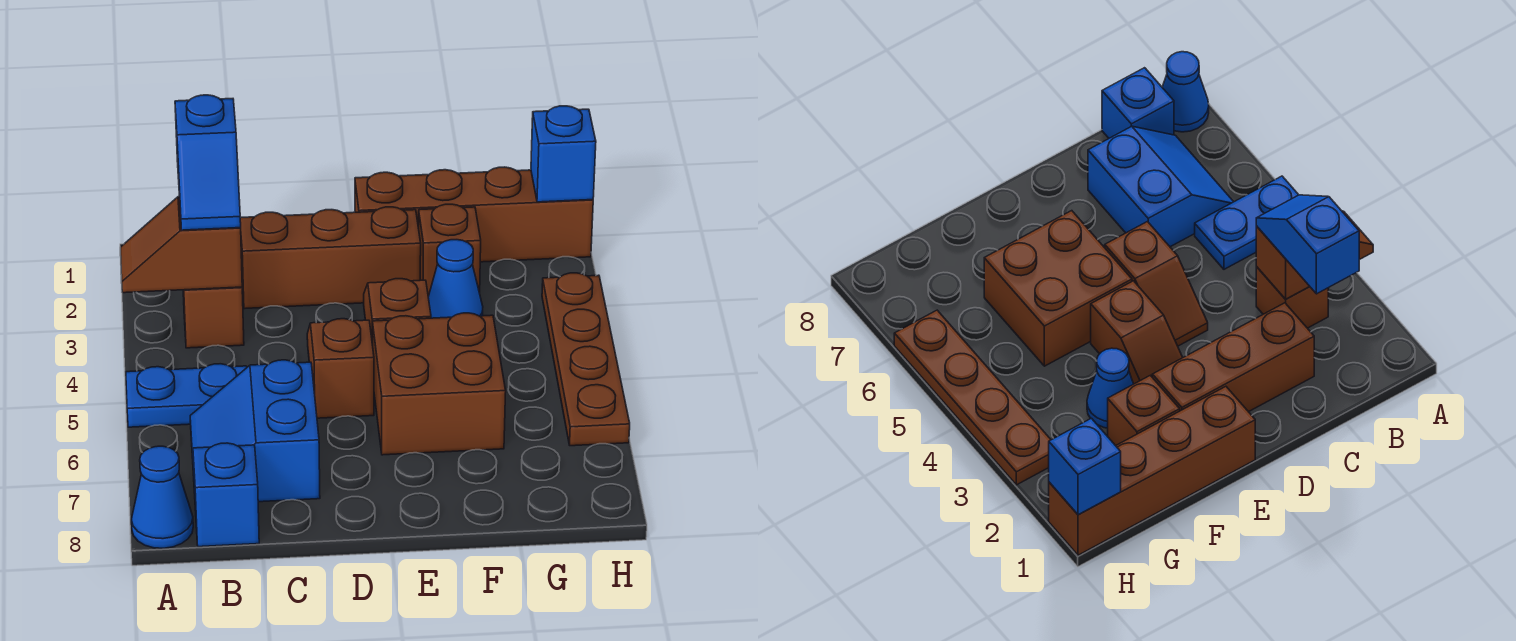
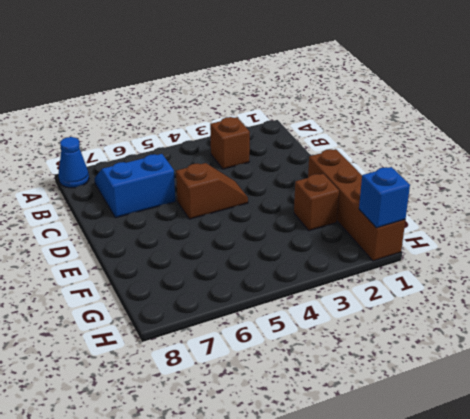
none -> blue 1x2 plate [126,364,247,427]
none -> blue 1x1 brick [193,443,259,547]
none -> brown 1x3 brick [240,207,421,309]

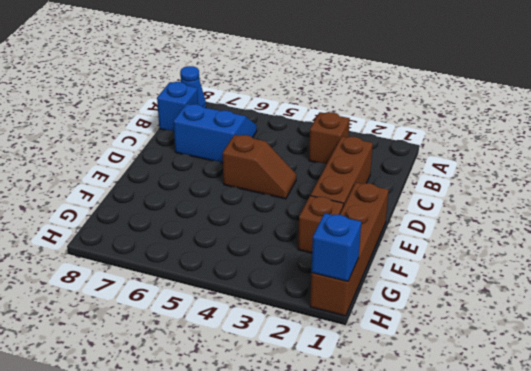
none -> blue 1x2 plate [126,364,247,427]
none -> brown 1x2 slope [364,279,431,345]
none -> brown 2x2 brick [372,313,506,455]

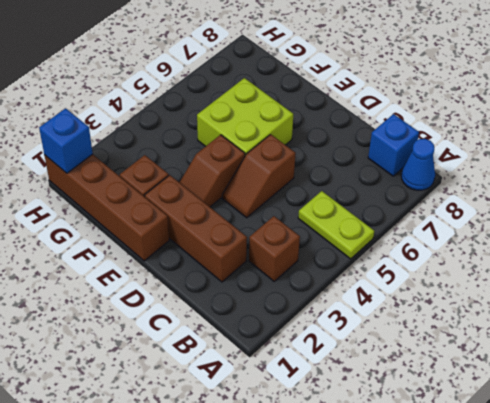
lime 1x2 plate [298,191,374,259] -> blue 1x2 plate [126,364,247,427]
lime 2x2 brick [197,78,293,156] -> brown 2x2 brick [372,313,506,455]
none -> blue 2x2 slope [190,360,320,502]
none -> blue 1x1 cone [428,240,483,318]
none -> brown 1x4 plate [542,273,630,446]

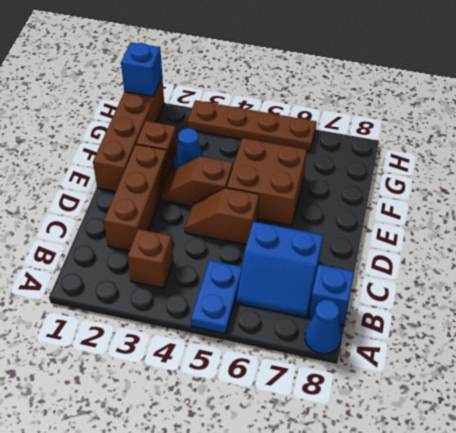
none -> brown 1x2 slope [121,196,242,293]
none -> blue 1x2 slope [175,95,241,230]

